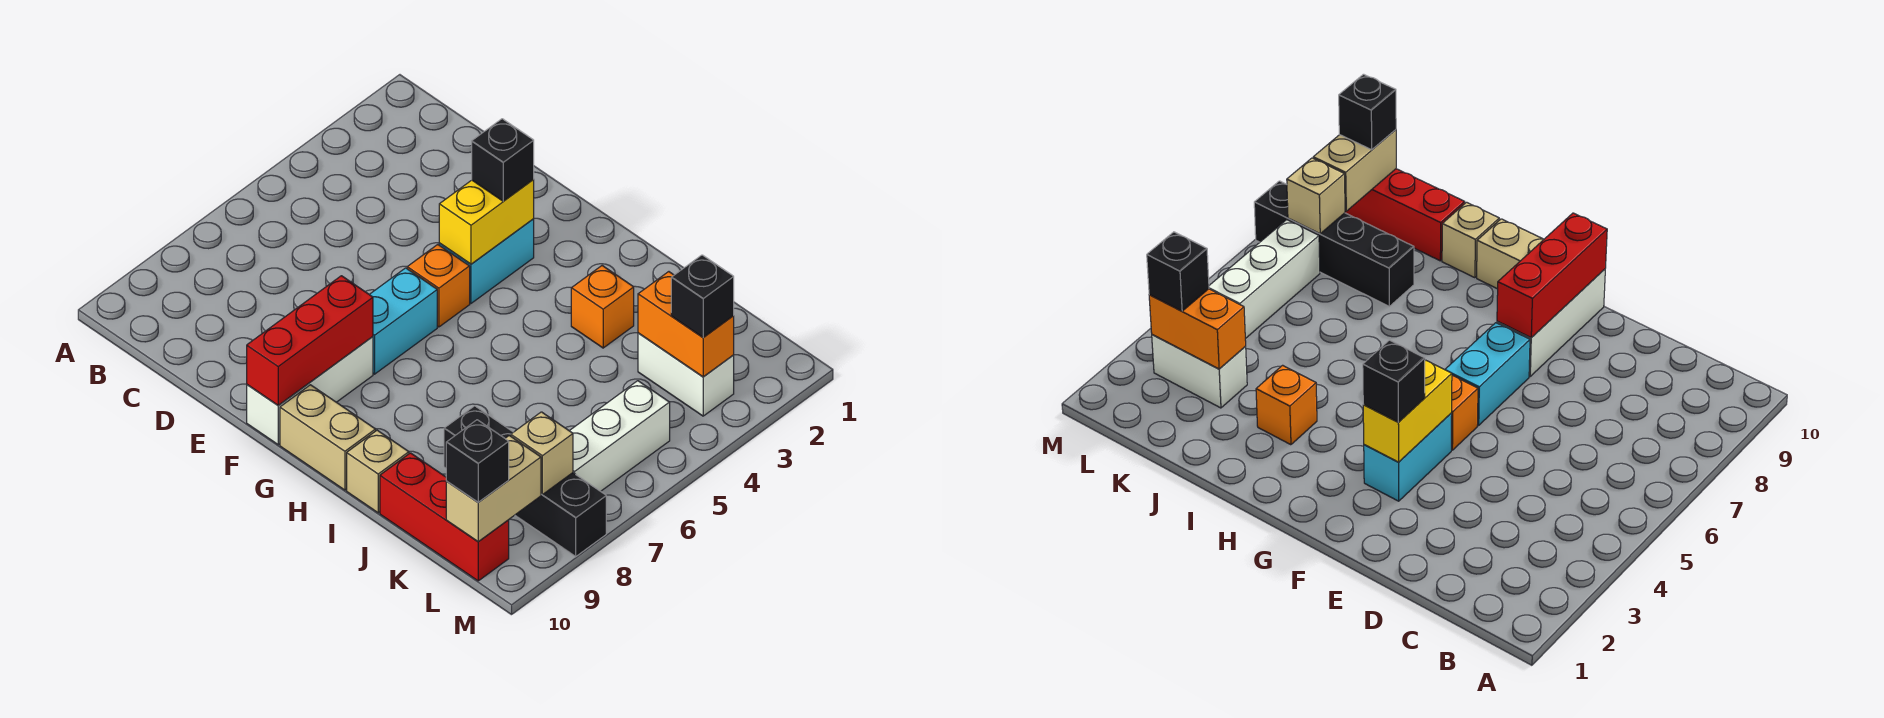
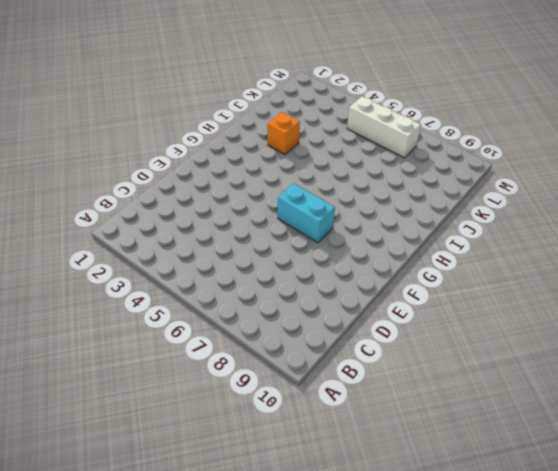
none -> cyan 1x2 brick [439,219,534,303]
none -> orange 1x1 brick [407,245,470,327]
none -> white 1x3 brick [247,337,373,445]

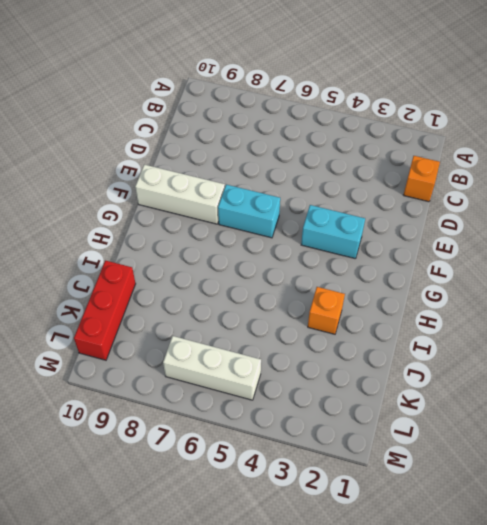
orange 1x1 brick [404,156,440,202] -> orange 1x1 brick moved to [407,245,470,327]
none -> tan 1x2 brick [280,385,376,490]
none -> tan 1x1 brick [347,430,409,513]
none -> black 1x4 brick [444,406,606,556]

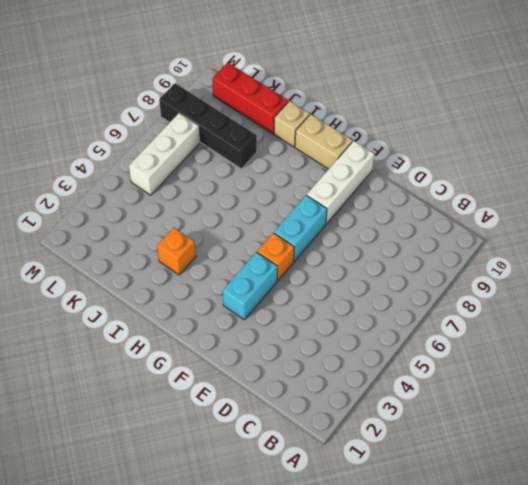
none -> white 1x2 brick [638,333,734,416]
none -> yellow 1x2 brick [439,180,534,264]
none -> red 1x3 brick [247,276,373,405]

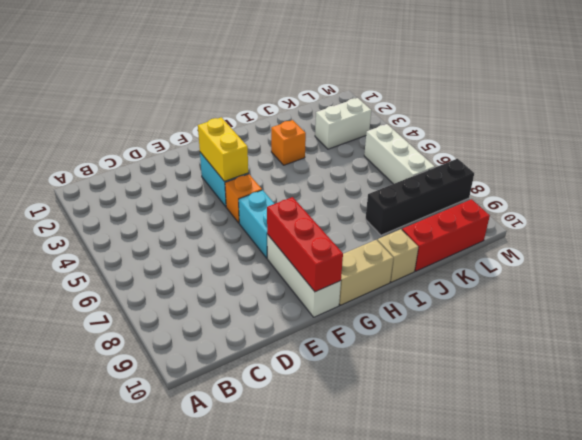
none -> orange 1x2 brick [638,272,734,377]
none -> tan 1x1 brick [511,412,573,495]
none -> tan 1x2 brick [446,436,541,542]

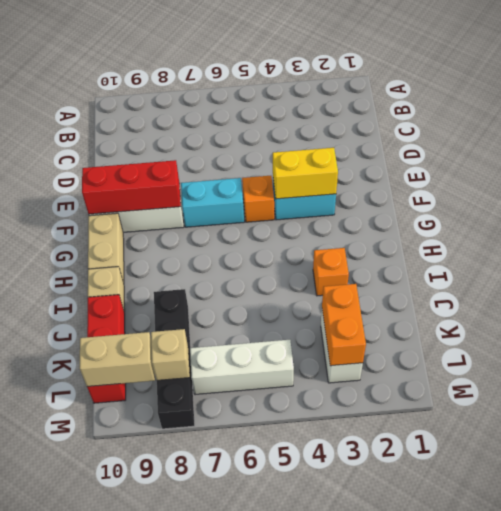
none -> black 1x1 brick [472,119,534,201]
none -> black 1x1 brick [671,255,734,338]
none -> black 1x1 brick [446,420,509,502]

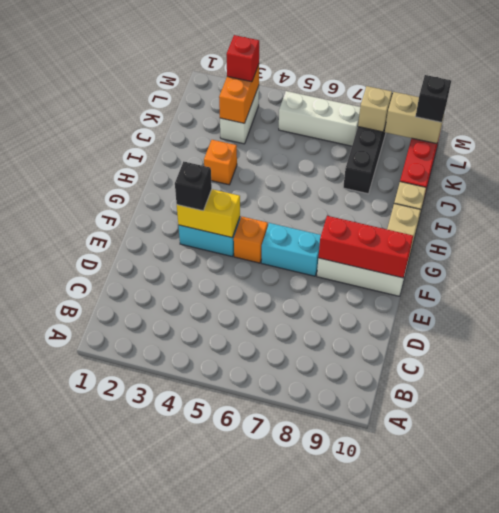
red 1x1 brick [226,35,259,82] -> black 1x1 brick [671,255,734,338]

